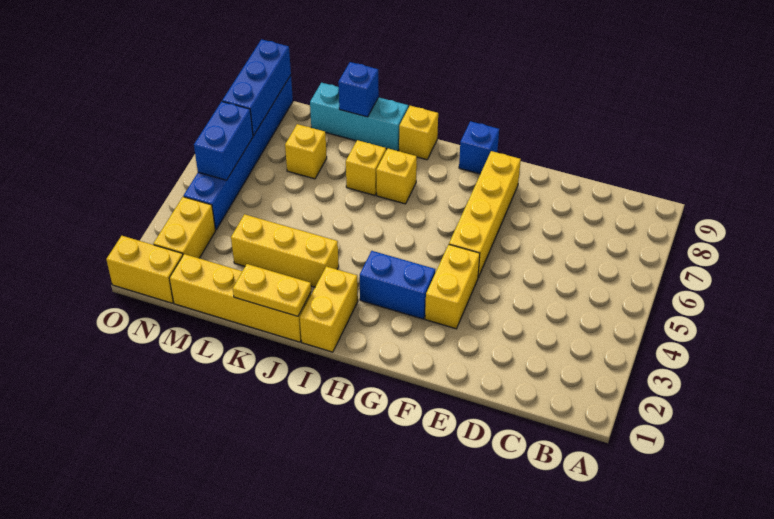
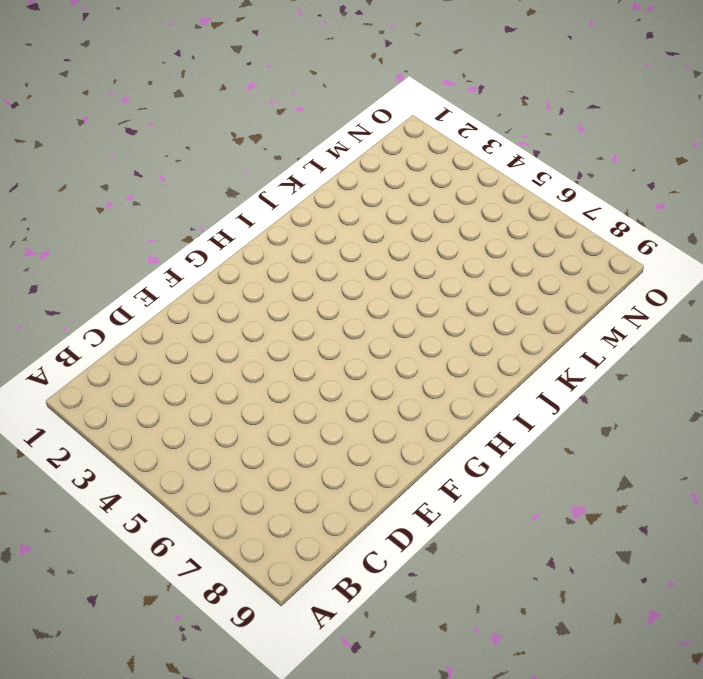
none -> yellow 1x2 brick [425,245,480,329]
none -> yellow 1x4 brick [449,151,521,277]
none -> blue 1x2 brick [360,251,435,319]

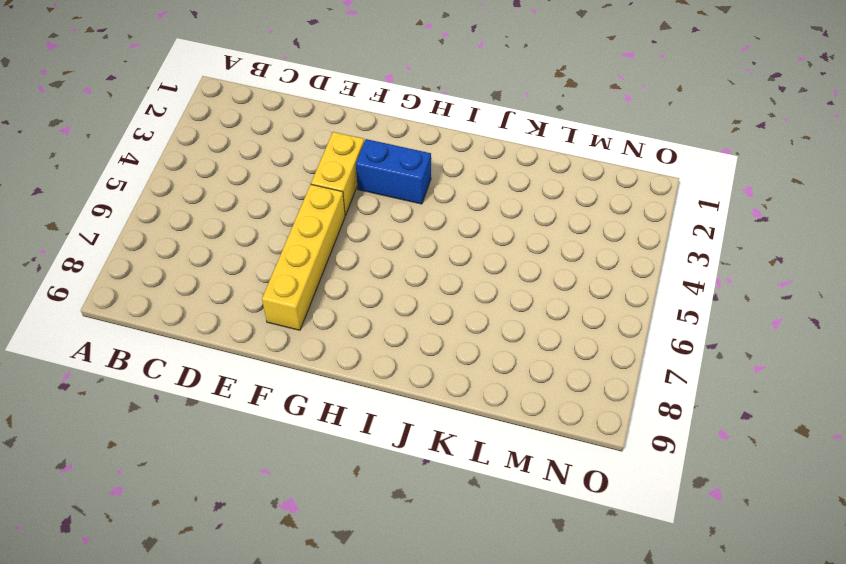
none -> blue 1x1 brick [459,121,499,174]
none -> yellow 1x2 brick [300,266,358,352]
none -> yellow 1x1 brick [376,149,417,204]

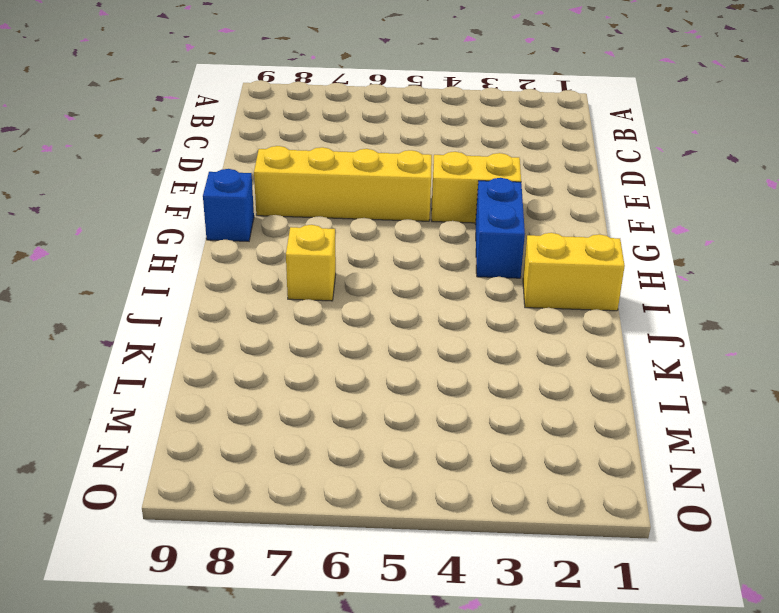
none -> yellow 1x1 brick [399,106,438,160]
none -> yellow 1x4 brick [169,254,311,342]
none -> yellow 1x3 brick [231,214,339,287]

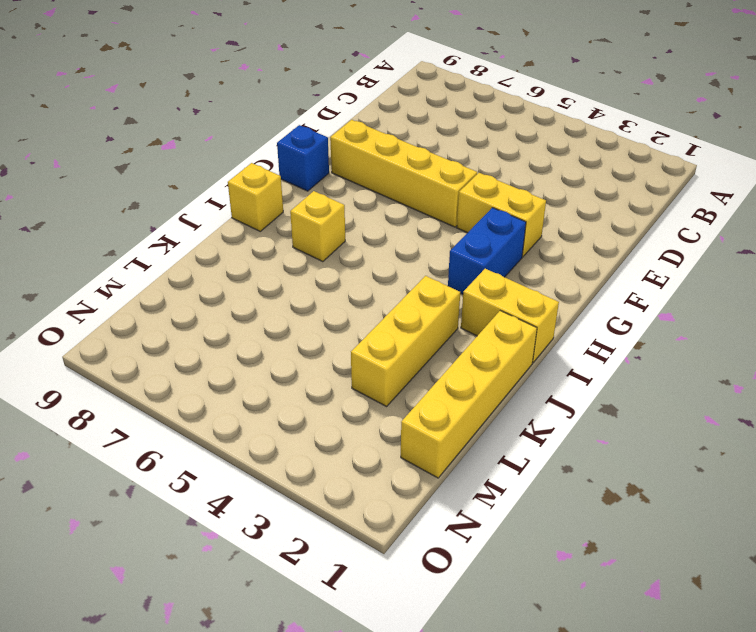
none -> yellow 1x1 brick [346,140,386,195]
none -> cyan 1x3 brick [310,83,408,151]
none -> yellow 1x1 brick [285,124,327,179]

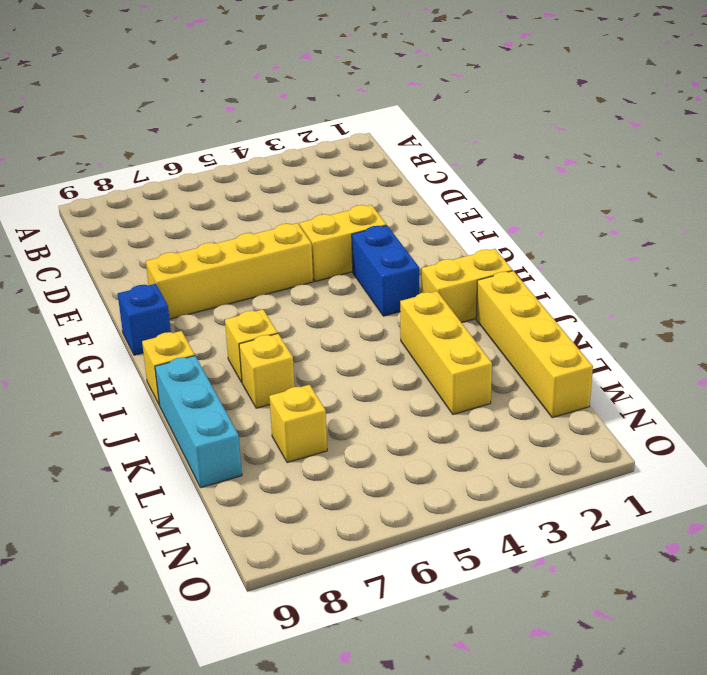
none -> yellow 1x2 brick [106,236,183,303]
none -> yellow 1x2 brick [154,197,215,258]
none -> blue 1x6 brick [184,75,293,230]

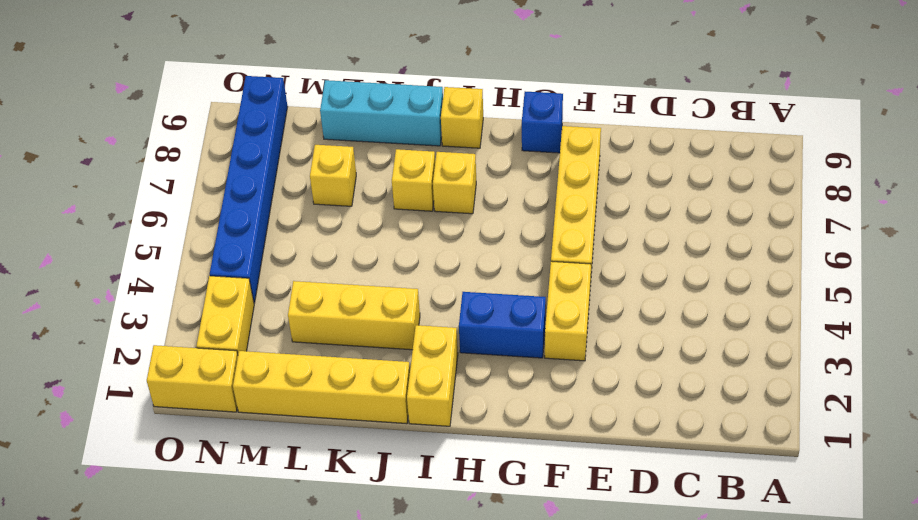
none -> yellow 1x2 plate [233,264,311,316]
none -> blue 1x1 brick [338,62,379,117]
none -> blue 1x2 brick [194,101,253,180]

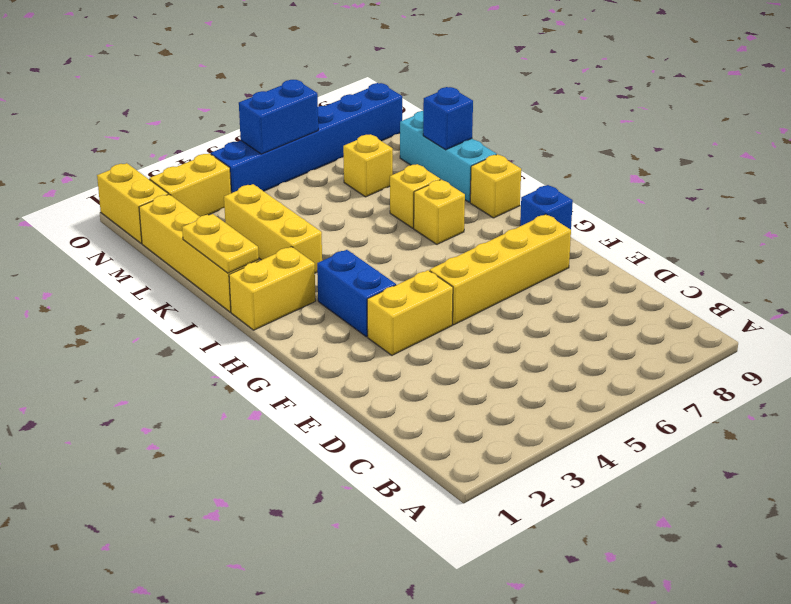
none -> blue 1x3 brick [222,39,291,136]

